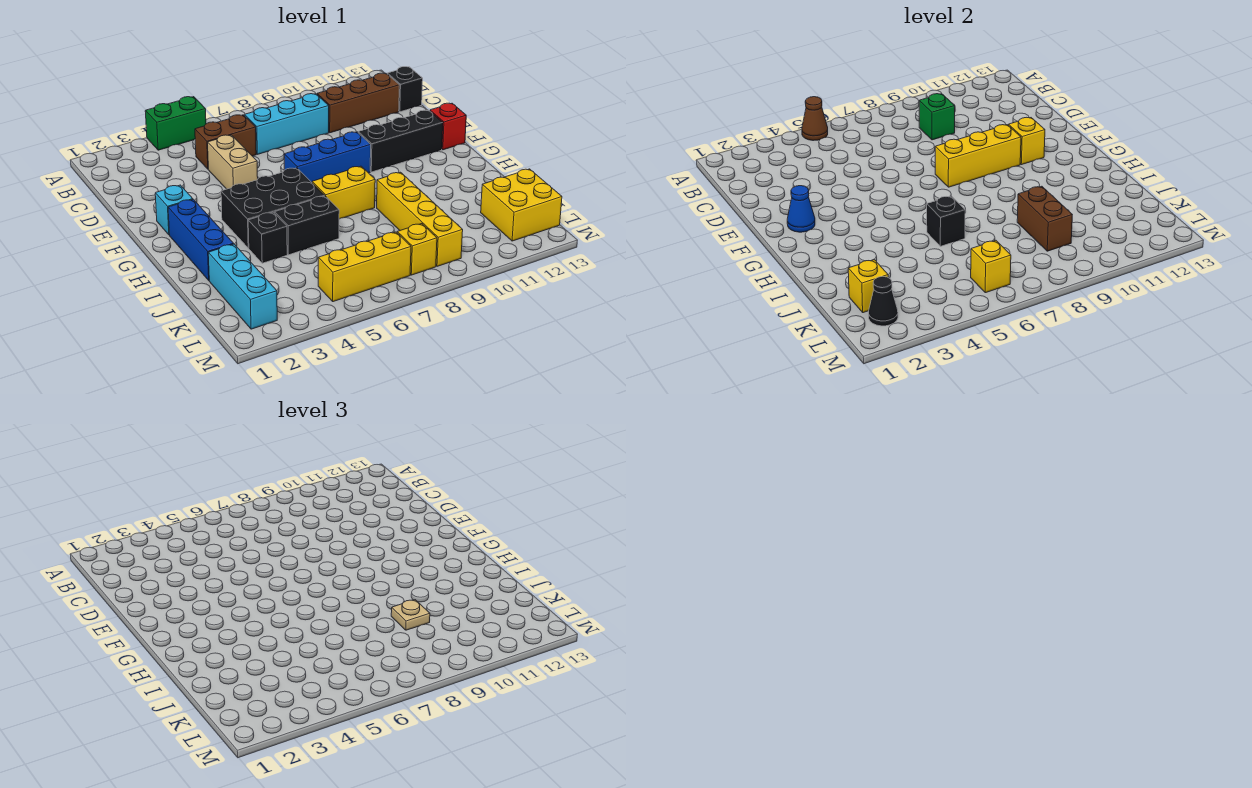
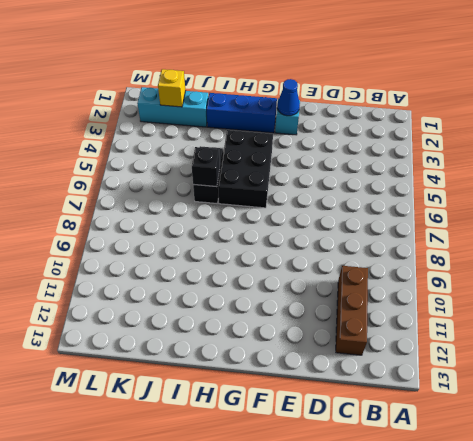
none -> green 1x2 brick [145,97,206,150]
none -> brown 1x2 brick [195,115,256,169]
none -> cyan 1x3 brick [245,94,329,154]
none -> black 1x1 brick [387,67,423,112]

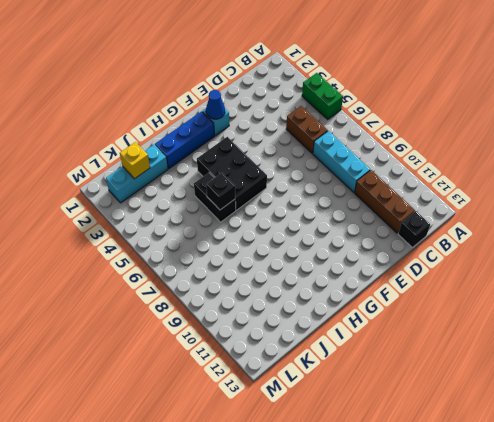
none -> tan 1x2 brick [208,135,258,189]
none -> blue 1x3 brick [284,132,371,182]
none -> black 1x3 brick [358,110,443,172]
none -> red 1x1 brick [430,103,466,150]

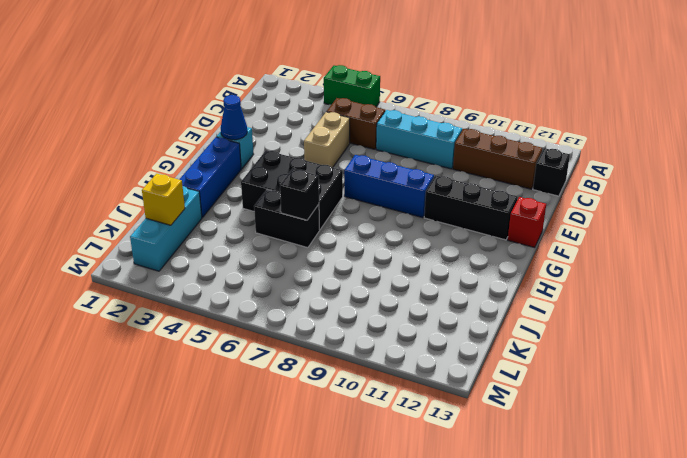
none -> yellow 1x2 brick [312,166,375,219]
none -> black 1x1 brick [248,212,287,263]
none -> yellow 1x4 brick [377,172,463,266]
none -> yellow 2x2 brick [481,169,562,241]

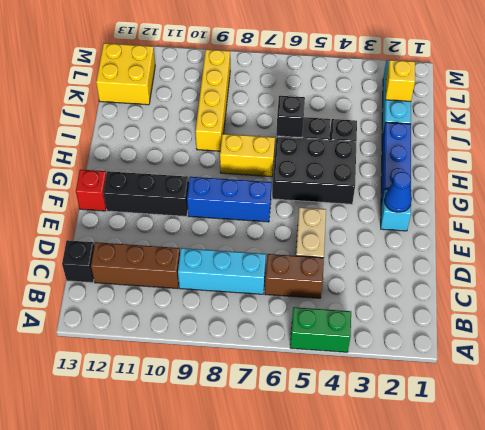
none -> yellow 1x3 brick [318,232,411,302]
none -> yellow 1x1 brick [397,224,437,275]
none -> brown 1x1 cone [802,97,828,141]
none -> green 1x1 brick [919,94,955,140]

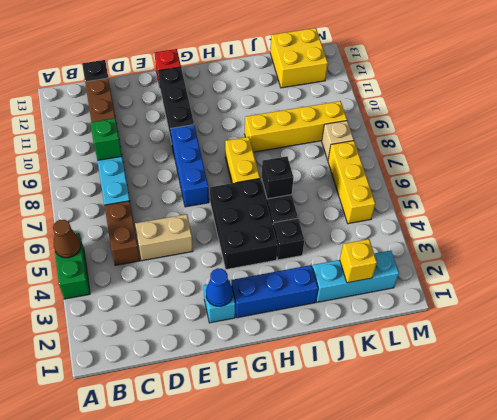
tan 1x1 brick [322,121,354,160] -> yellow 1x1 brick [397,224,437,275]
none -> yellow 1x3 brick [935,125,1021,187]
none -> yellow 1x1 brick [1008,117,1045,165]
none -> brown 1x2 brick [1017,186,1072,251]
none -> black 1x1 cone [869,276,898,326]

